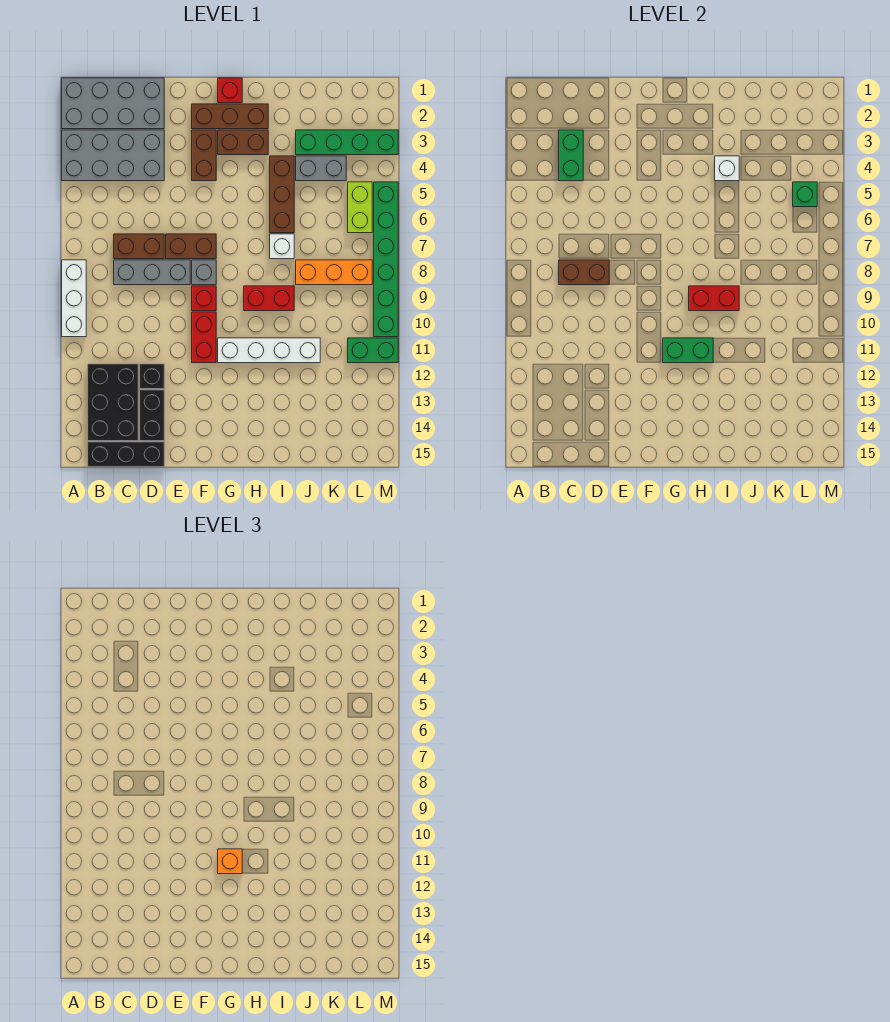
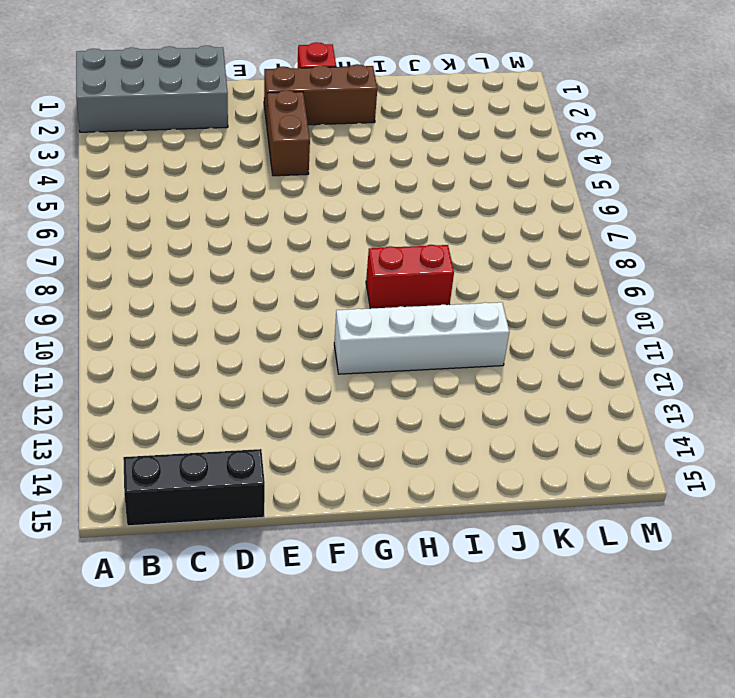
none -> grey 2x4 brick [62,130,164,181]
none -> white 1x3 brick [62,260,86,337]
none -> black 2x3 brick [88,364,138,441]
none -> brown 1x2 brick [114,234,164,259]

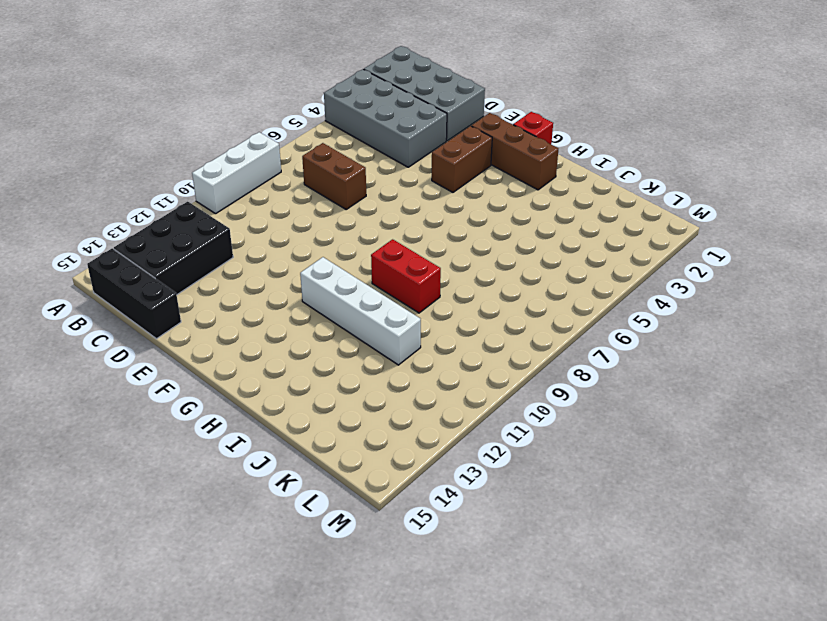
none -> grey 1x3 brick [114,260,190,285]
none -> black 1x1 brick [140,364,164,389]
none -> black 1x2 brick [140,390,164,441]
none -> brown 1x2 brick [166,234,216,259]

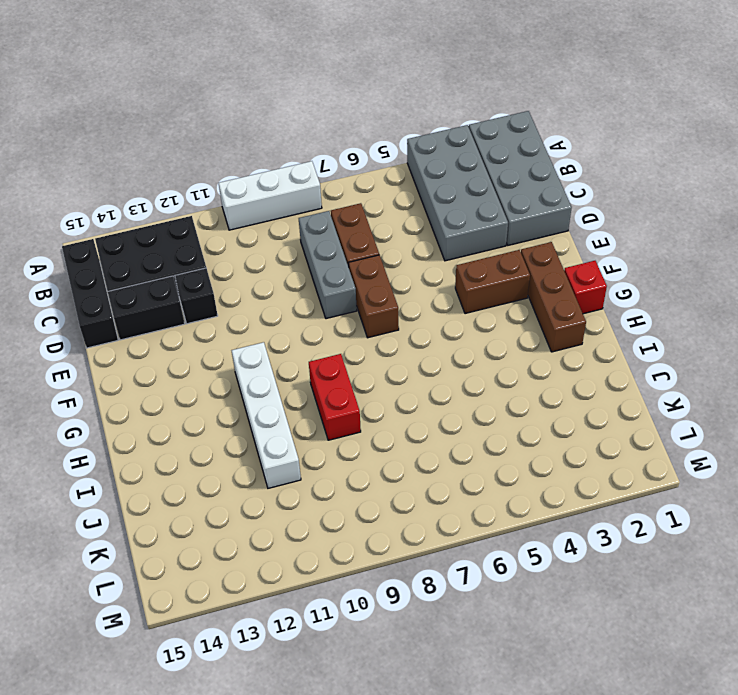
none -> grey 1x1 brick [192,260,216,285]
none -> red 1x1 brick [192,286,216,311]
none -> red 1x2 brick [192,312,216,363]
none -> brown 1x2 brick [218,130,268,155]

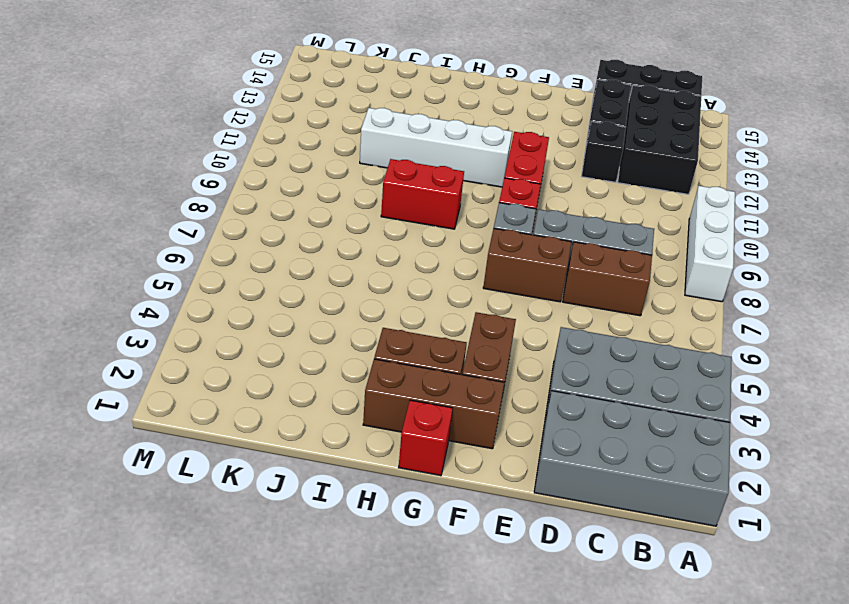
none -> brown 1x3 brick [270,156,294,233]
none -> white 1x1 brick [270,234,294,259]
none -> green 1x4 brick [296,130,398,155]
none -> grey 1x2 brick [296,156,346,181]

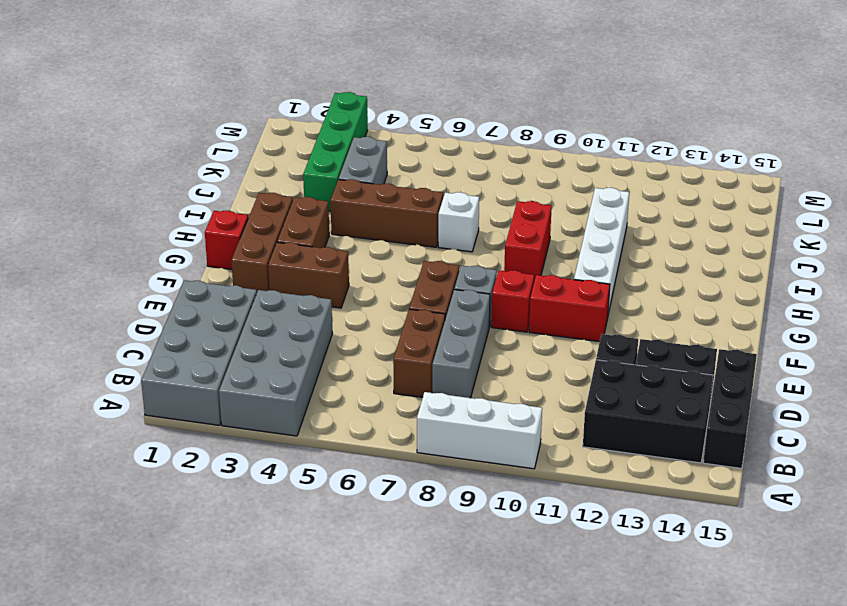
none -> orange 1x3 brick [296,260,372,285]
none -> lime 1x2 brick [348,182,372,233]
none -> green 1x2 brick [348,338,398,363]
none -> green 1x6 brick [374,182,398,337]

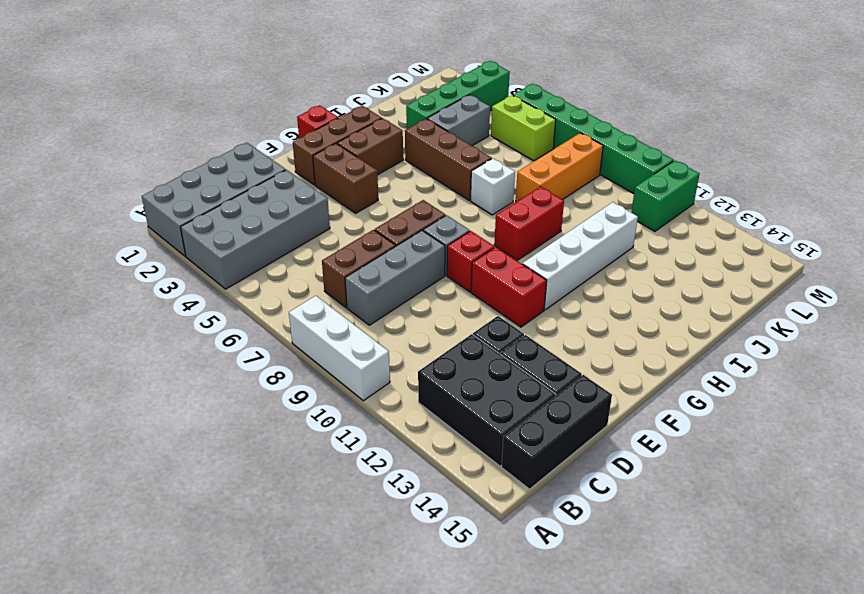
none -> green 1x2 brick [559,130,583,181]
none -> brown 1x2 brick [559,260,609,285]
none -> green 1x2 brick [663,338,713,363]
none -> red 1x2 brick [689,286,739,311]

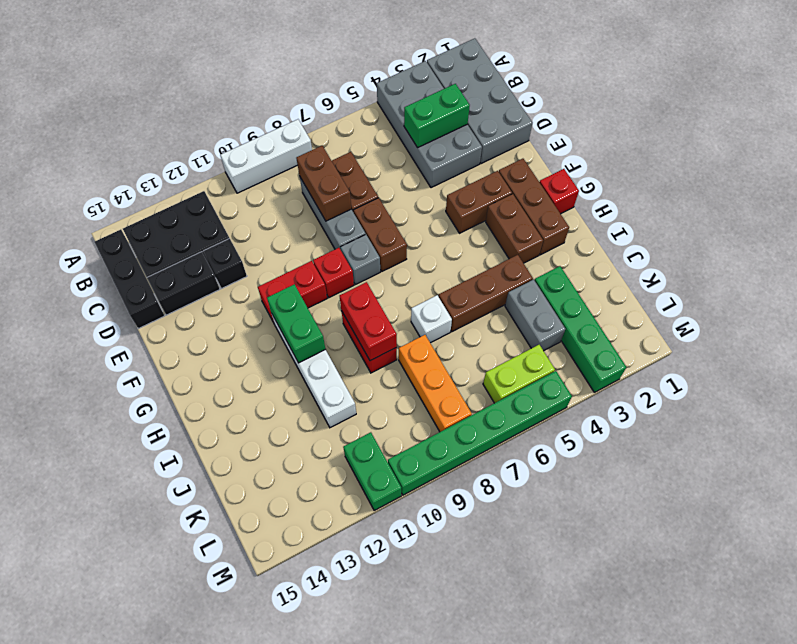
none -> white 1x1 brick [715,156,739,181]
none -> green 1x1 brick [793,182,817,207]
none -> orange 1x1 brick [218,849,242,874]

